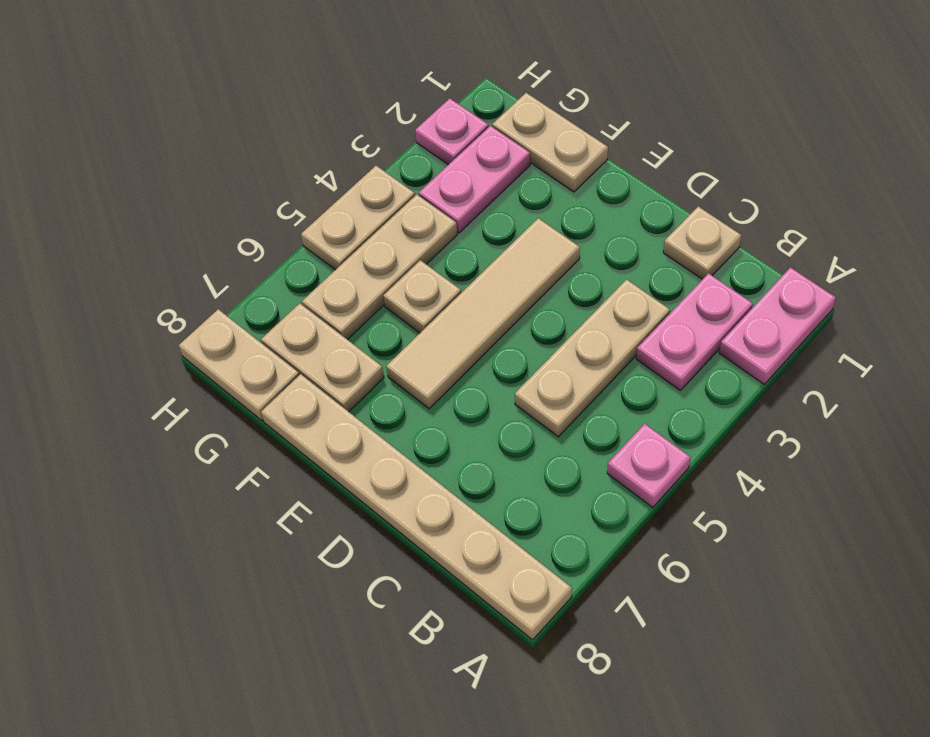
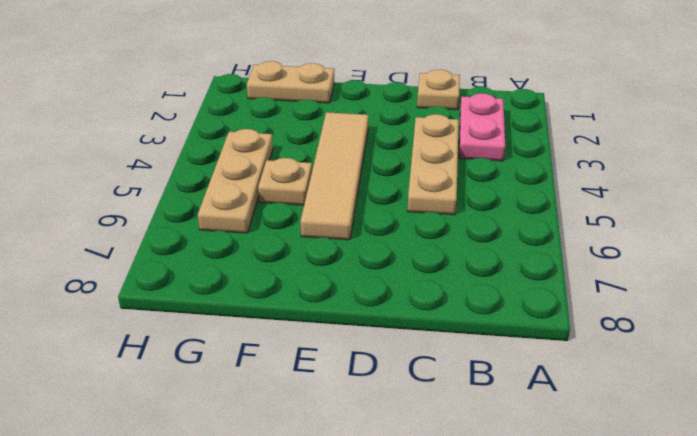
none -> pink 1x2 plate [719,267,836,384]
none -> pink 1x1 plate [607,424,691,508]
none -> tan 1x6 plate [261,374,572,640]

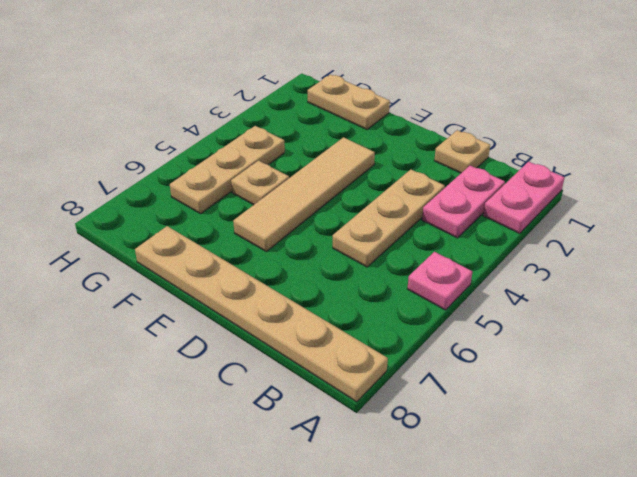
none -> tan 1x2 plate [261,303,384,412]
none -> pink 1x2 plate [419,126,530,233]
none -> tan 1x2 plate [179,309,299,421]

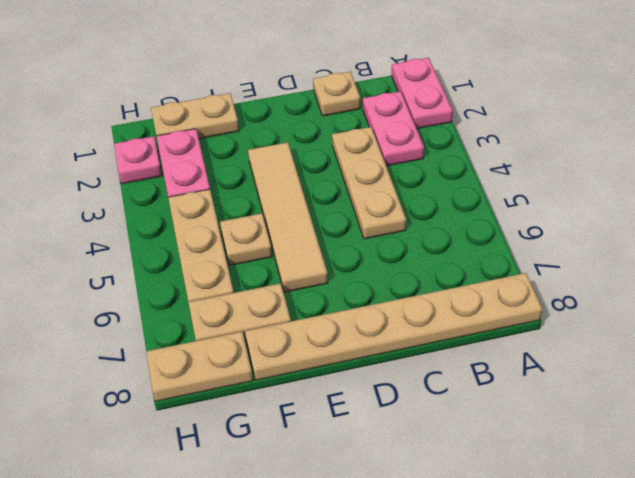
none -> pink 1x1 plate [607,424,691,508]
none -> tan 1x2 plate [301,166,415,270]

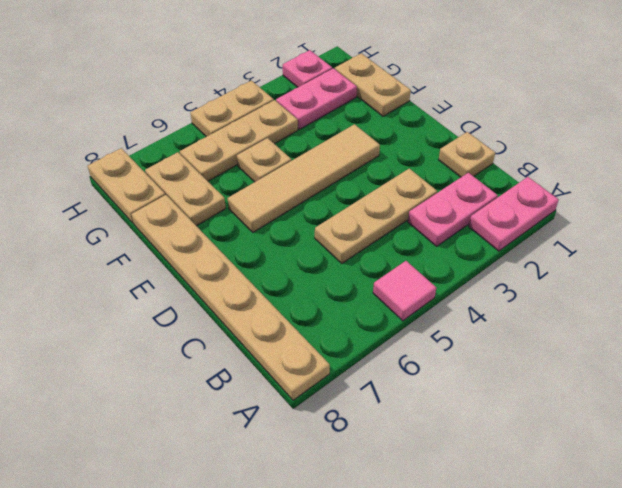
pink 1x1 tile [373,261,437,321] -> pink 1x1 plate [607,424,691,508]

